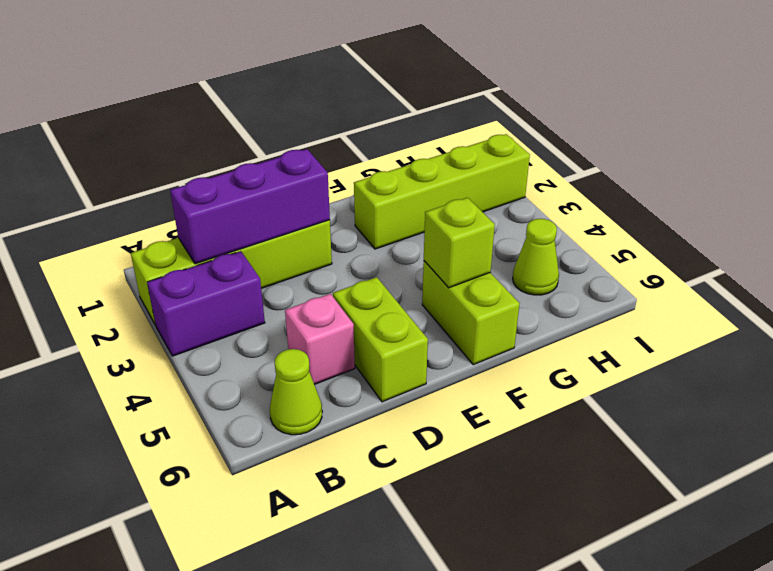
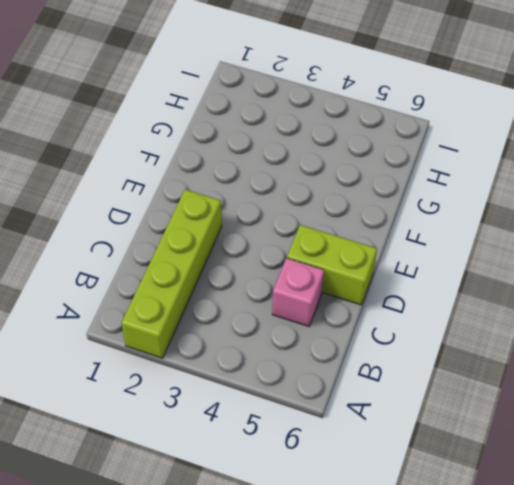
none -> purple 1x2 brick [147,251,265,356]
none -> lime 1x1 cone [270,349,322,435]

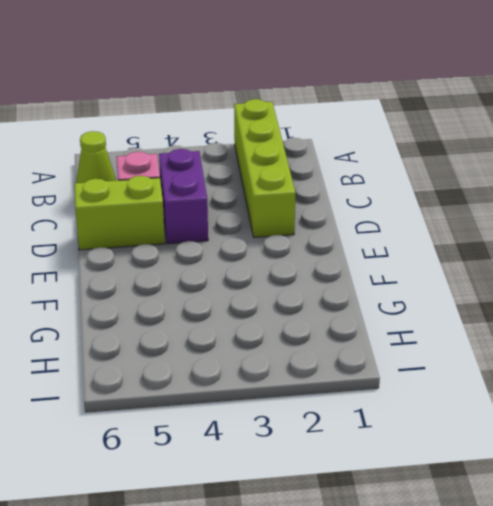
purple 1x2 brick [159,149,208,244] -> purple 1x2 brick moved to [147,251,265,356]
none -> lime 1x4 brick [354,134,530,249]
none -> lime 1x2 brick [422,261,520,365]

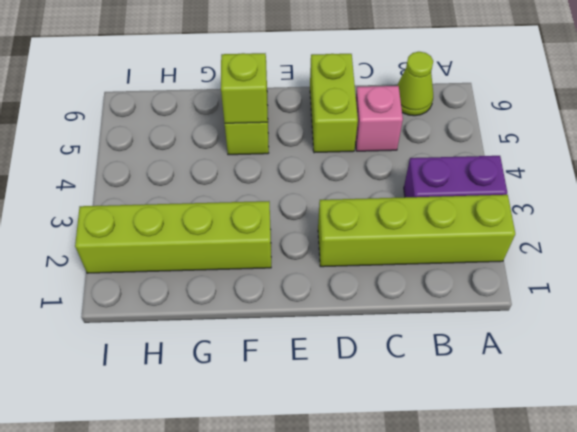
none -> lime 1x1 cone [513,219,559,295]
none -> purple 1x3 brick [170,149,330,264]

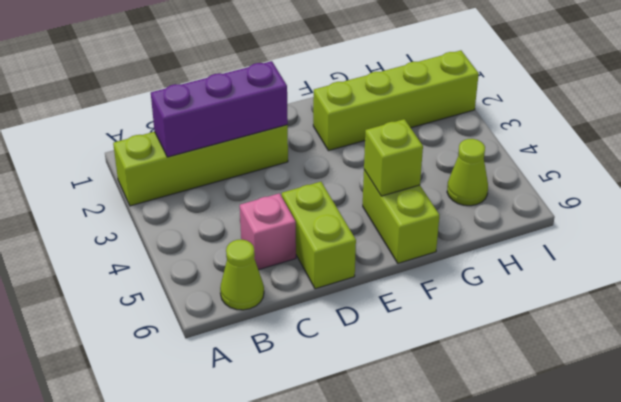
none -> purple 1x2 brick [147,251,265,356]

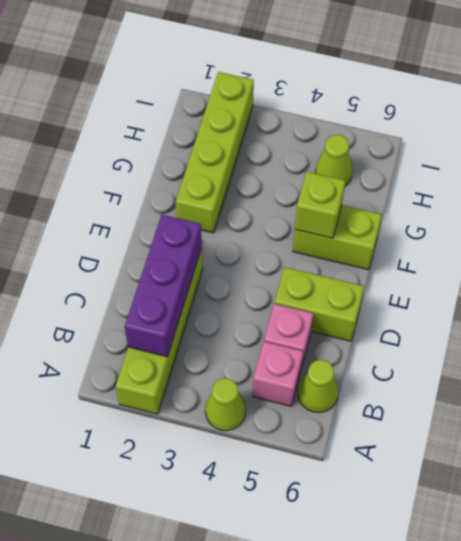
lime 1x1 cone [205,378,246,431] -> none
pink 1x1 brick [253,342,303,406] -> none
none -> purple 1x2 brick [147,251,265,356]

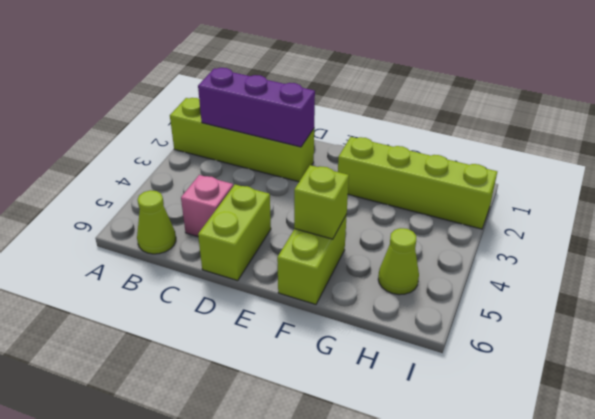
none -> purple 1x2 brick [147,251,265,356]

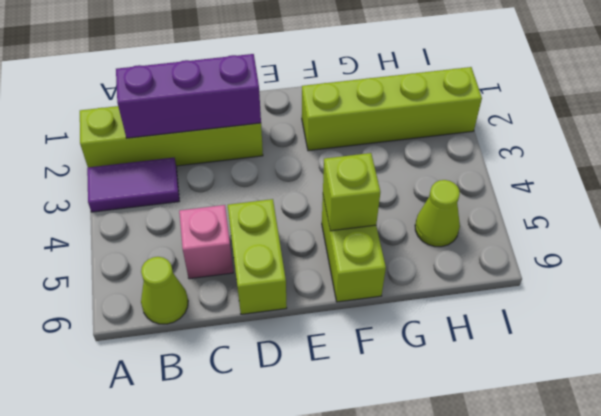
purple 1x2 tile [87,158,179,212] -> purple 1x2 brick [147,251,265,356]

